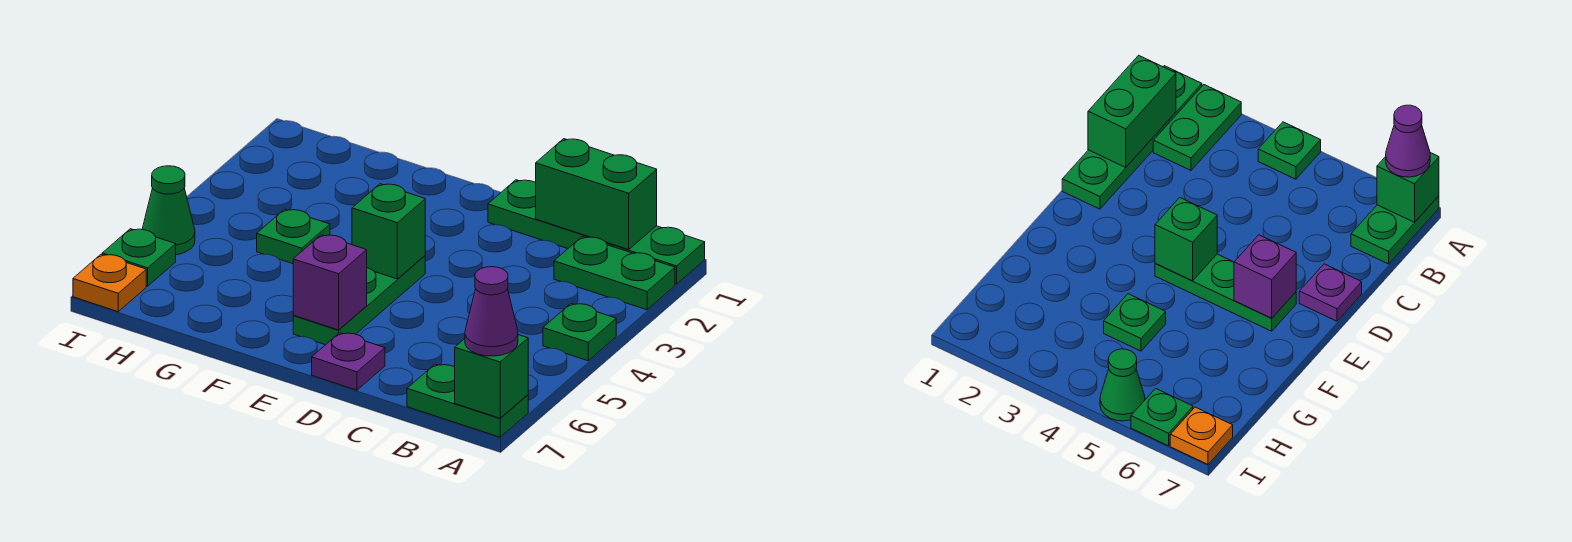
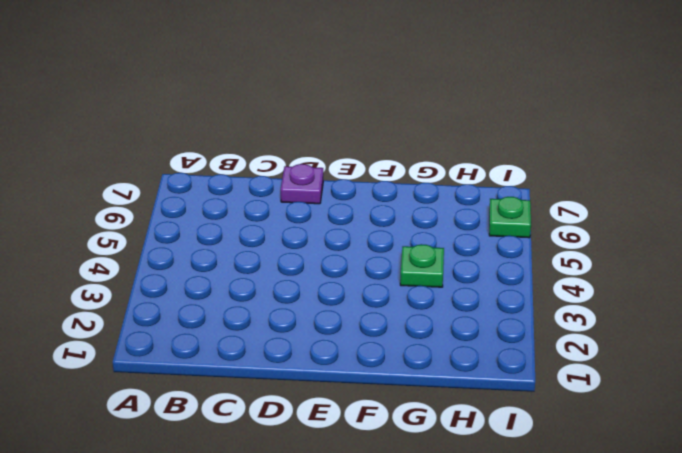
none -> green 1x4 plate [488,180,705,284]
none -> green 1x2 plate [554,237,675,310]
none -> green 1x1 plate [543,303,616,361]

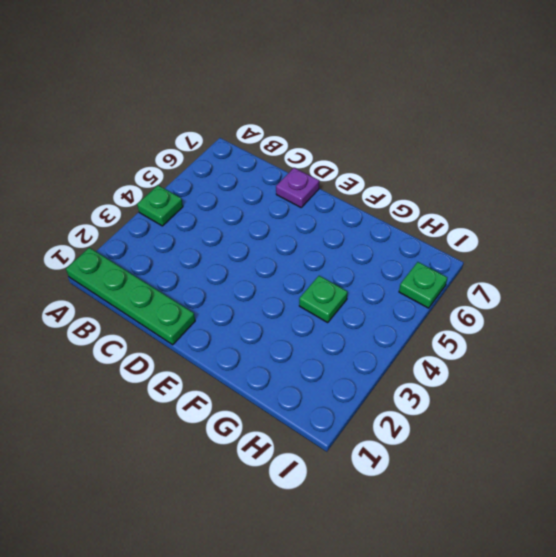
none -> green 1x2 plate [554,237,675,310]
none -> green 1x2 plate [407,364,528,437]
none -> green 1x3 plate [293,256,425,345]

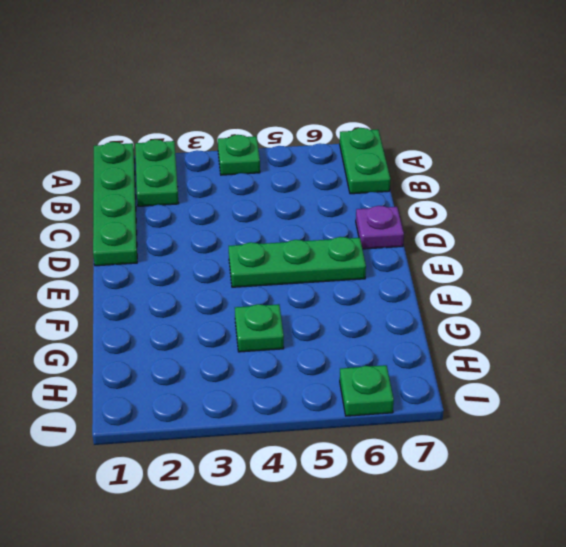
none -> green 1x1 cone [142,166,195,255]
none -> orange 1x1 plate [73,254,146,312]
none -> green 1x1 brick [455,335,528,418]

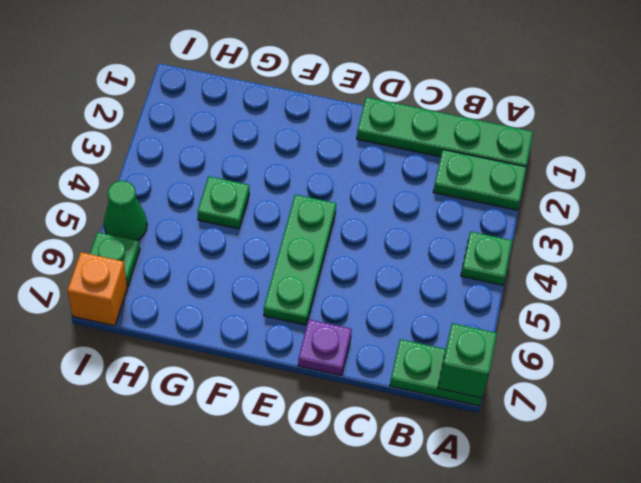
orange 1x1 brick [67,252,127,326] -> orange 1x1 plate [73,254,146,312]
none -> green 1x2 brick [536,139,657,250]
none -> green 1x1 brick [352,184,425,279]
none -> purple 1x1 brick [293,235,367,330]

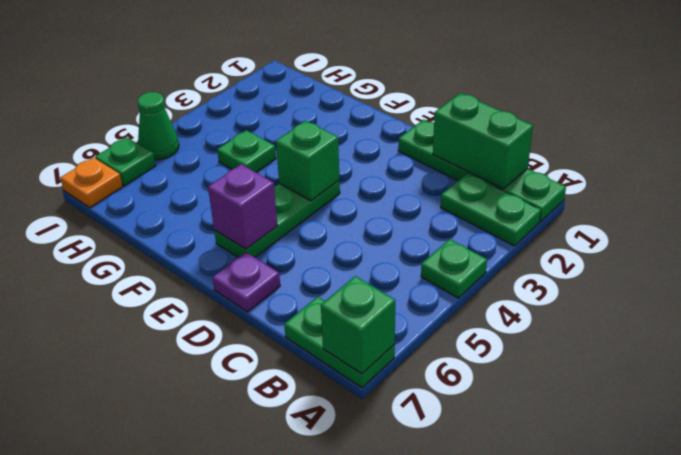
none -> purple 1x1 cone [465,267,518,356]

